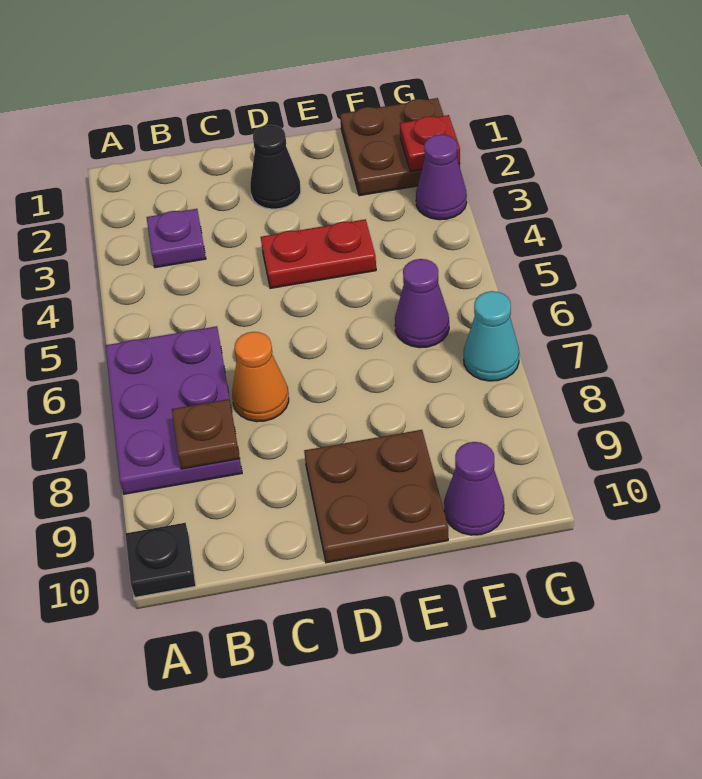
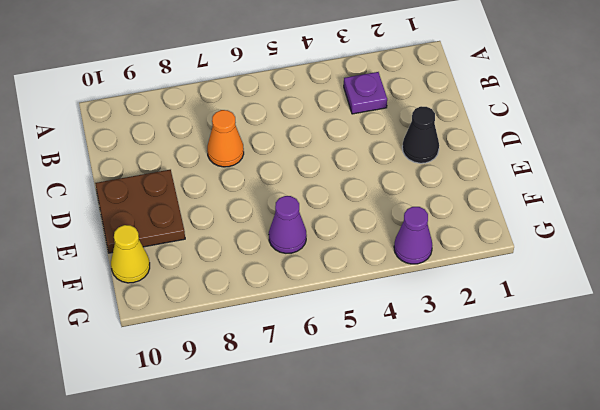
yellow 1x1 cone [111,225,150,283] -> purple 1x1 cone [444,442,504,535]
none -> purple 2x3 plate [105,326,242,494]
none -> black 1x1 plate [125,523,196,597]
none -> red 1x2 plate [261,219,376,288]

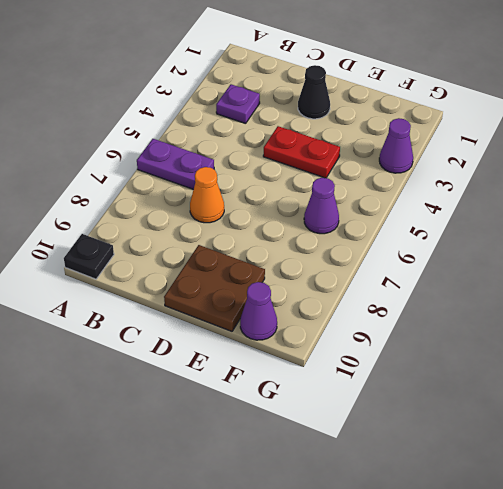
purple 1x2 plate [137,139,214,189] -> purple 2x3 plate [105,326,242,494]
none -> brown 2x2 plate [340,98,460,196]
none -> cyan 1x1 cone [464,291,519,381]
none -> brown 1x1 plate [172,399,240,469]

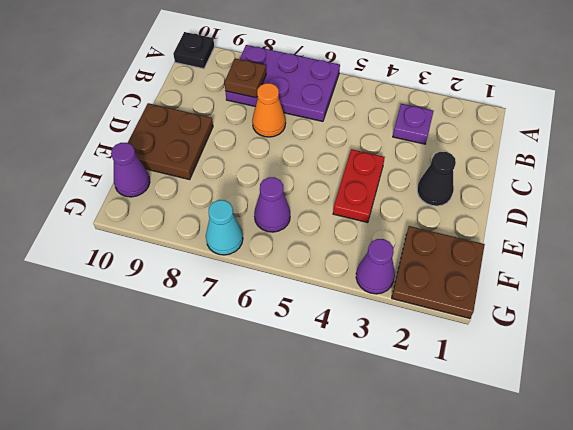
none -> red 1x1 plate [400,115,460,171]

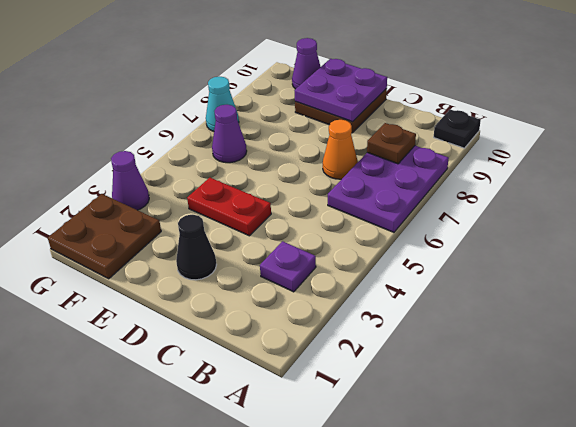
purple 2x2 plate [294,59,387,122] -> none
none -> red 1x1 plate [400,115,460,171]

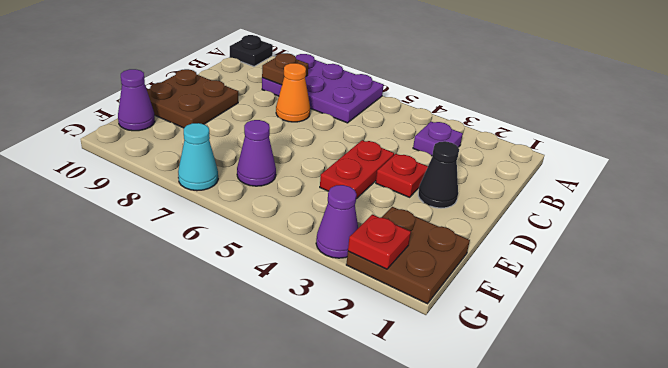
red 1x1 plate [376,154,428,197] -> none

